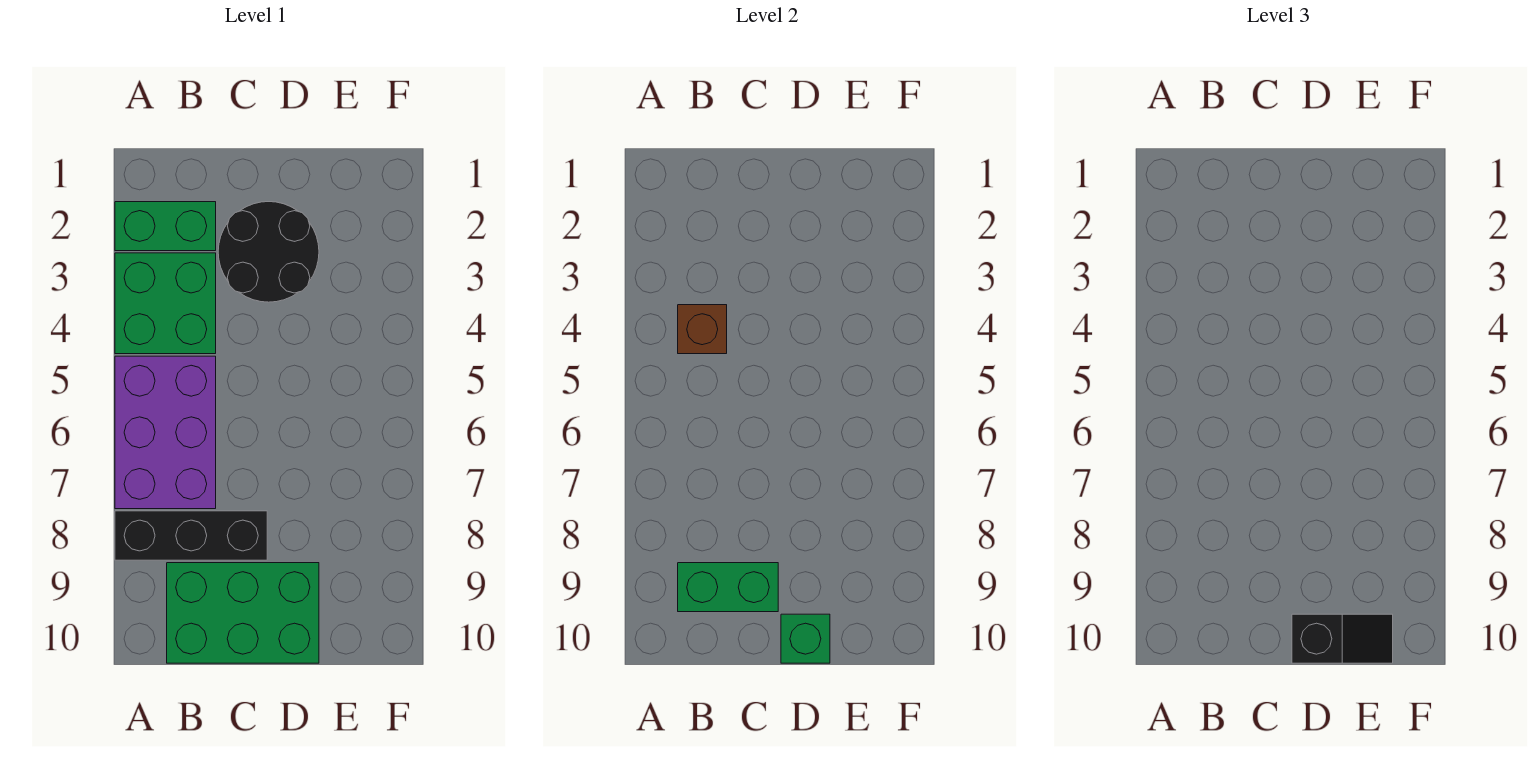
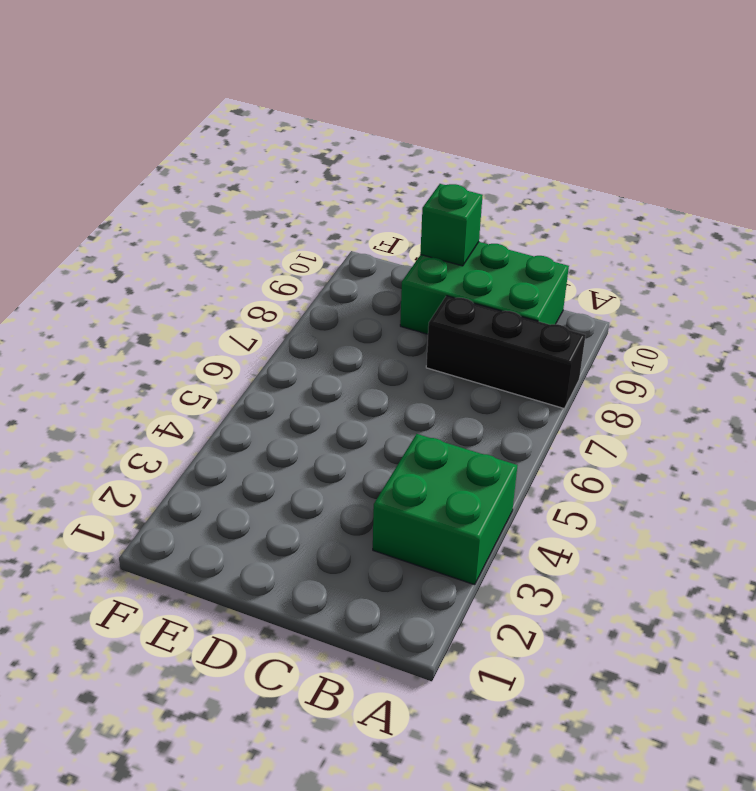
none -> green 1x2 brick [115,202,216,251]
none -> purple 2x3 brick [115,356,216,509]

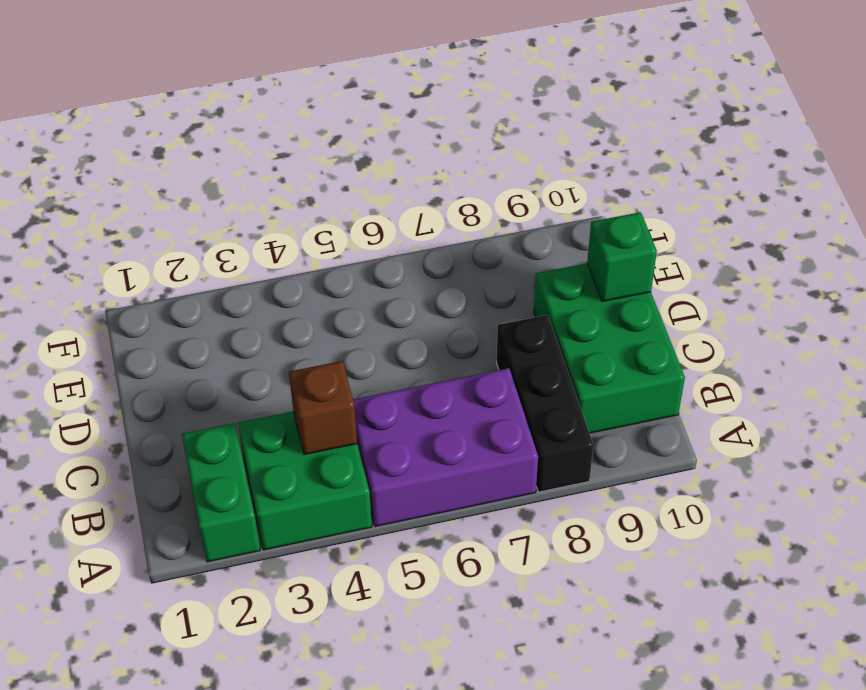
none -> black 2x2 round brick [218,202,319,302]
none -> green 1x2 brick [678,563,778,612]

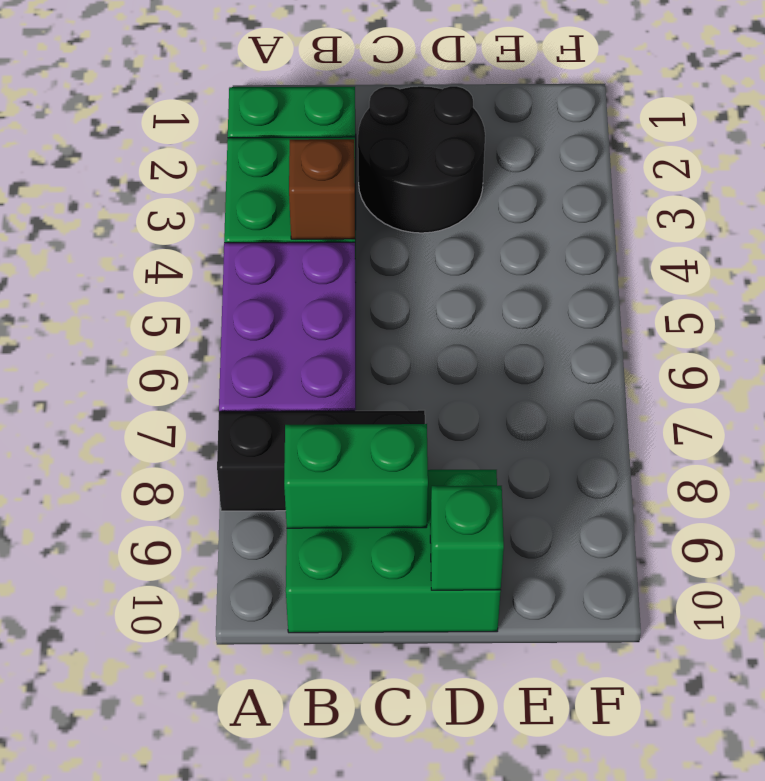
none -> black 1x2 slope [1292,614,1393,663]

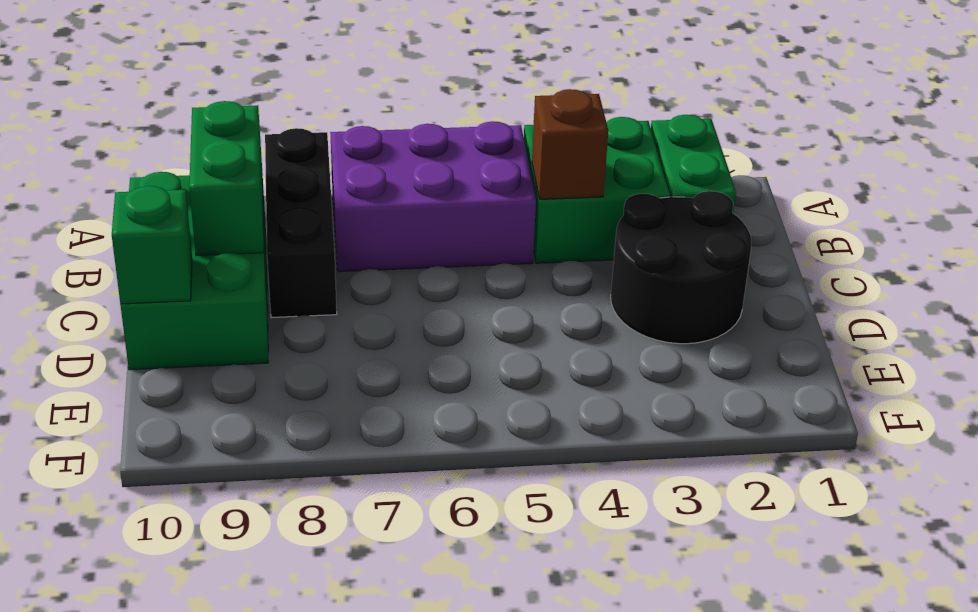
none -> black 1x2 slope [1292,614,1393,663]

